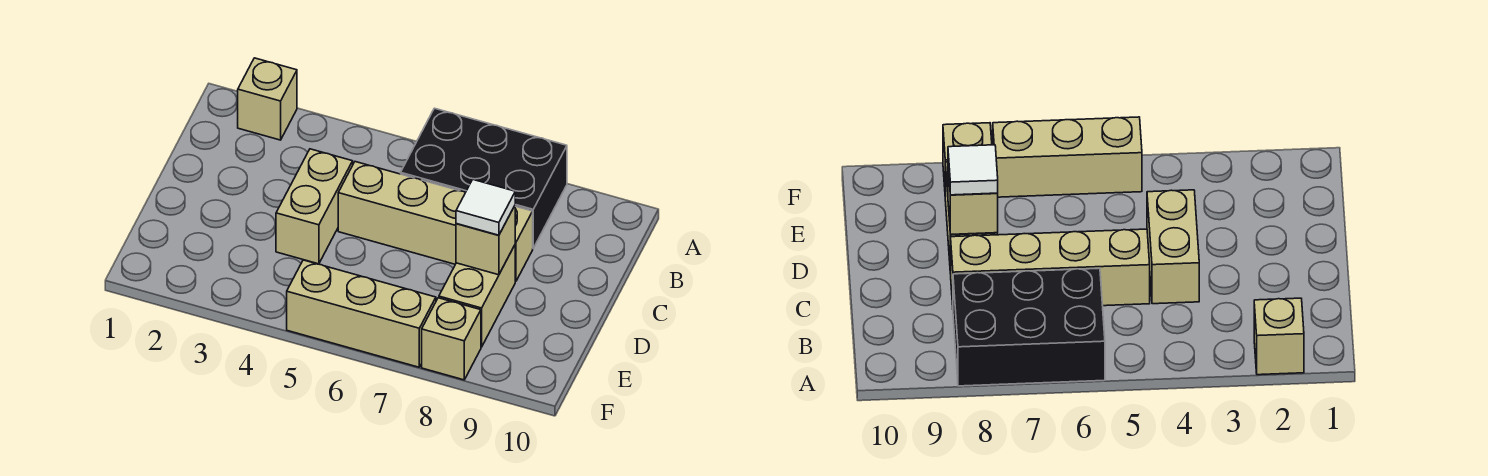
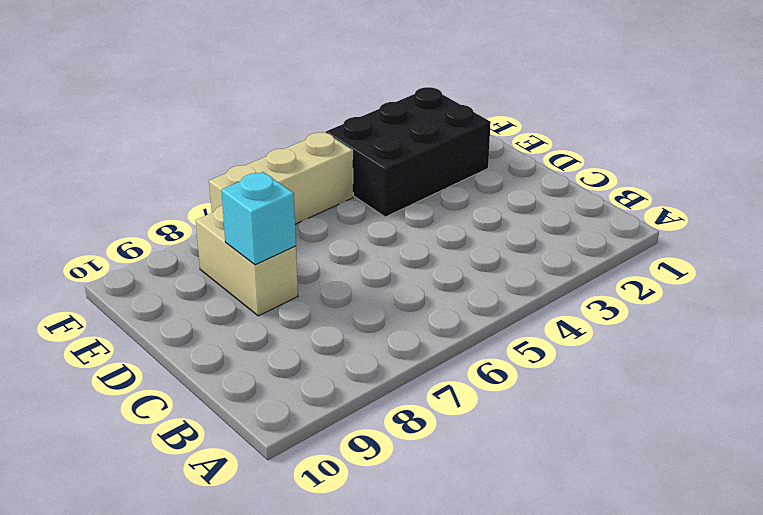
cyan 1x1 brick [221,172,296,265] -> tan 1x1 brick [456,206,515,275]
black 2x3 brick [326,87,491,217] -> black 2x3 brick moved to [401,108,567,248]
none -> tan 1x1 brick [238,58,297,140]
none -> tan 1x2 brick [276,149,353,264]

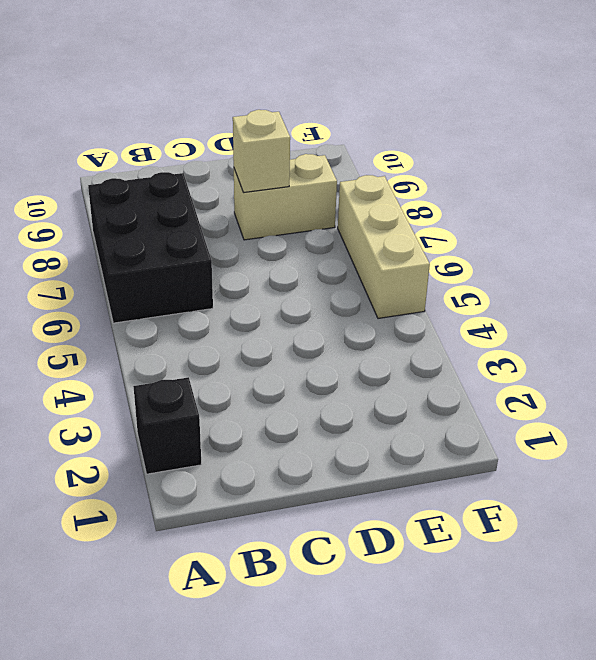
black 1x1 brick [133,377,202,474] -> tan 1x1 brick [238,58,297,140]
none -> tan 1x2 brick [276,149,353,264]
none -> tan 1x4 brick [338,162,533,281]

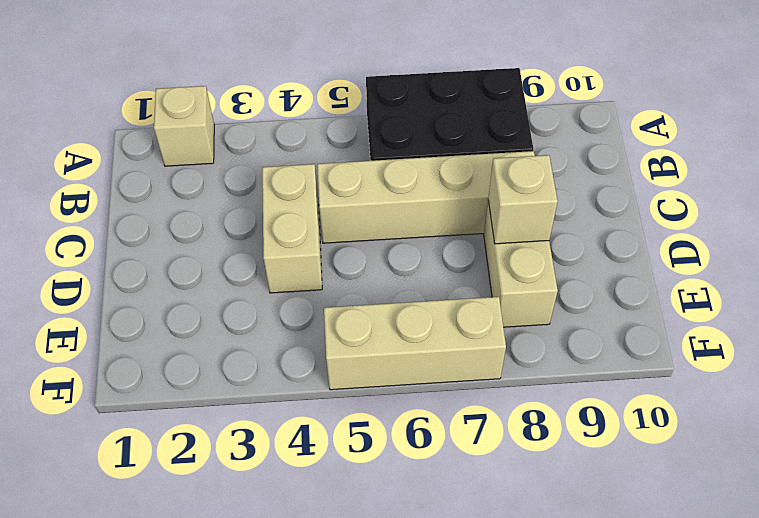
none -> tan 1x1 brick [422,298,481,380]
none -> white 1x1 tile [456,180,515,235]

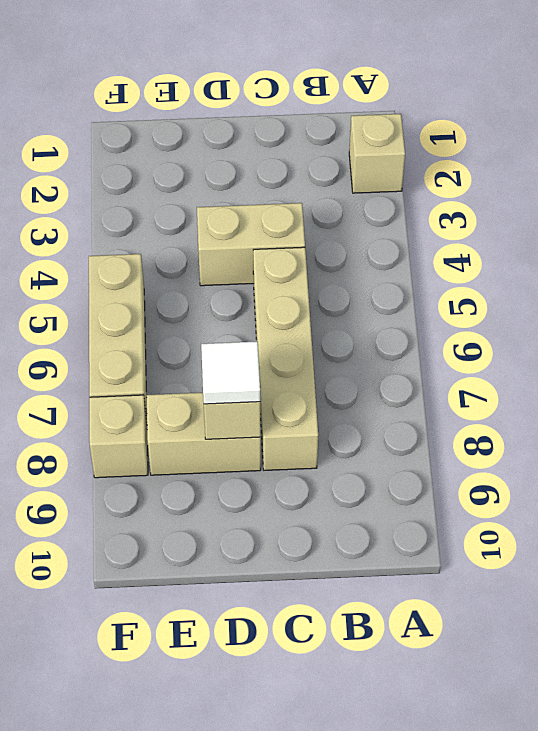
none -> black 2x3 brick [401,108,567,248]

